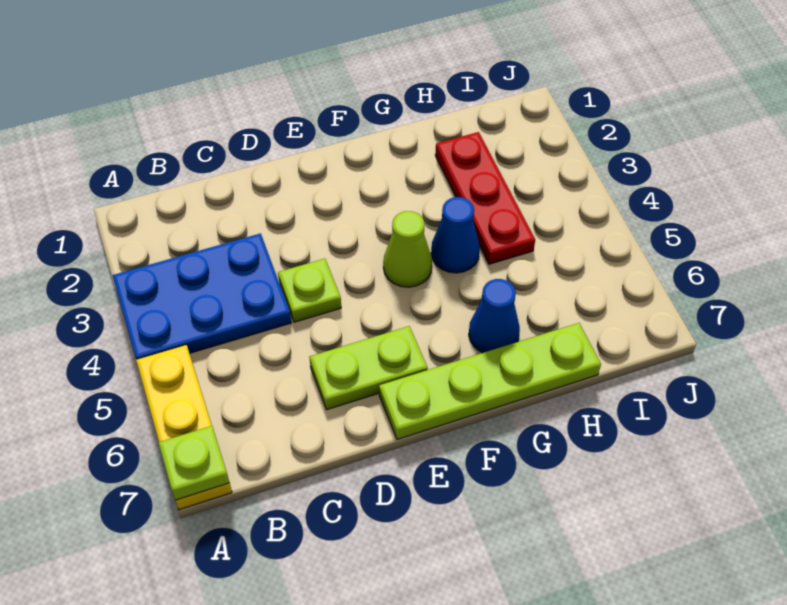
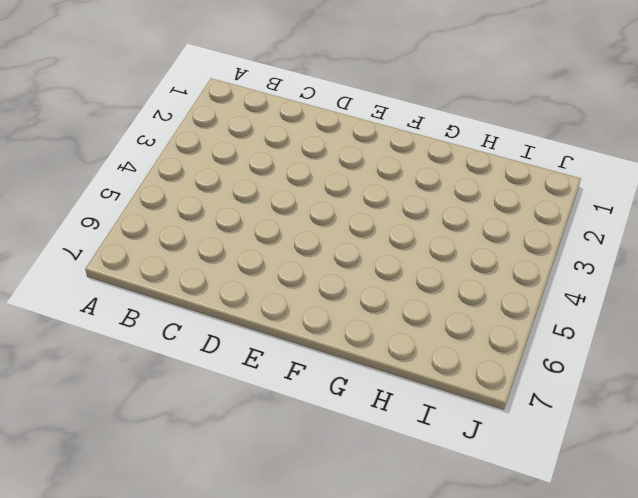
none -> blue 2x3 plate [112,233,291,360]
none -> yellow 1x3 plate [136,345,232,510]

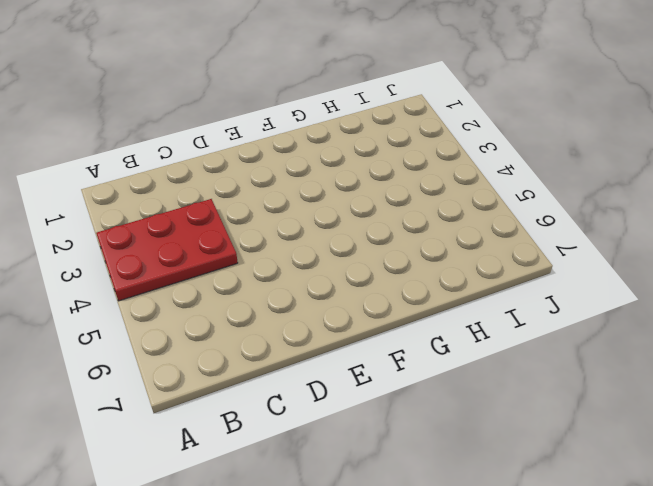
red 2x3 plate [96,199,238,301] -> blue 2x3 plate [112,233,291,360]
none -> yellow 1x3 plate [136,345,232,510]
none -> lime 1x1 plate [278,259,341,322]

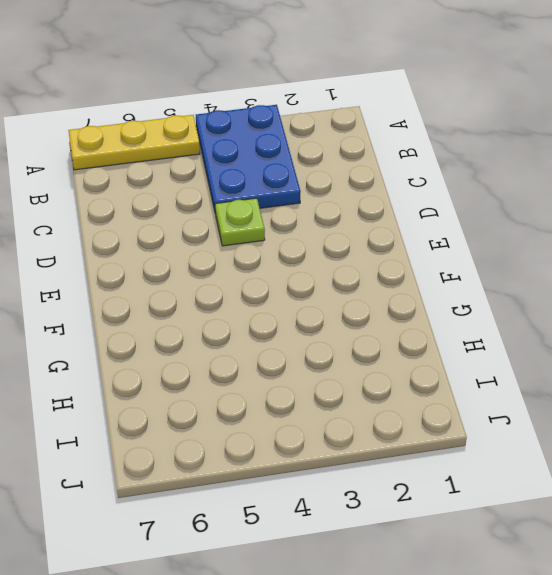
none -> lime 1x2 plate [310,326,428,410]
none -> lime 1x4 plate [379,323,601,439]

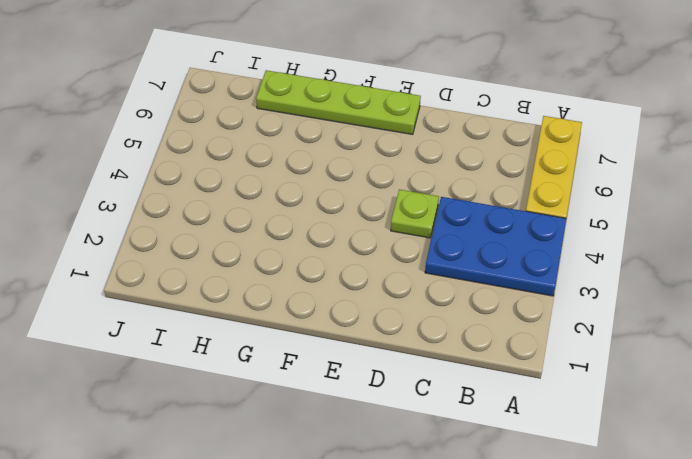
none -> lime 1x2 plate [310,326,428,410]
none -> lime 1x1 cone [383,211,432,287]

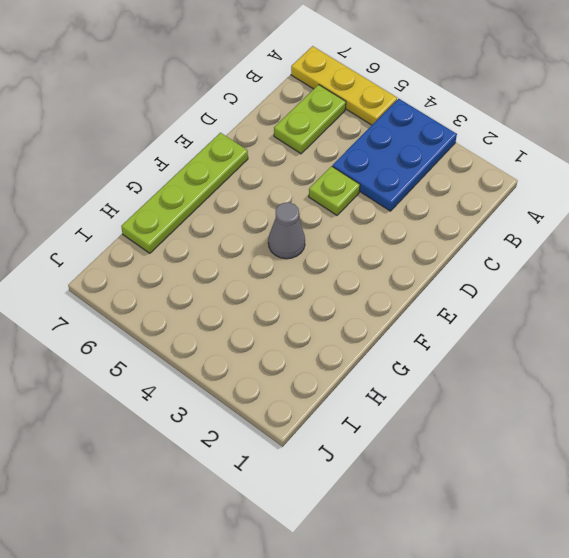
lime 1x2 plate [274,85,346,154] -> lime 1x2 plate moved to [310,326,428,410]
grey 1x1 cone [268,202,305,259] -> lime 1x1 cone [383,211,432,287]
none -> blue 1x1 cone [431,197,480,273]
none -> blue 1x1 cone [469,279,520,353]

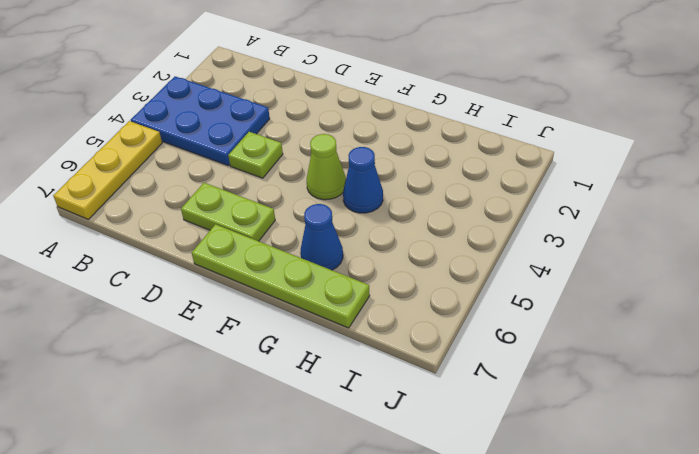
none -> red 1x3 plate [435,132,535,264]
none -> lime 1x1 plate [158,426,229,500]

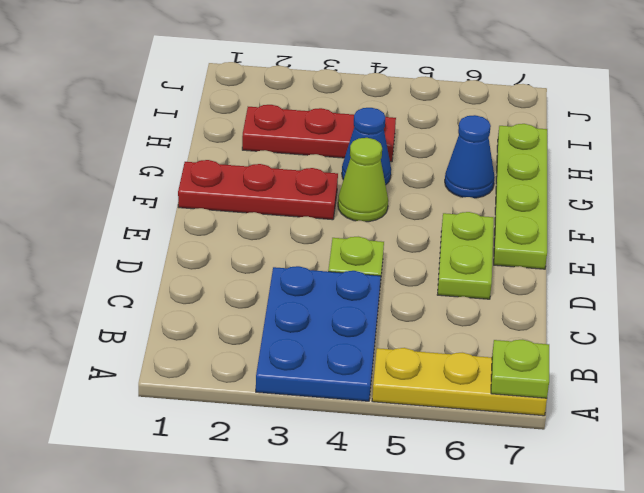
red 1x3 plate [178,160,338,220] -> none

